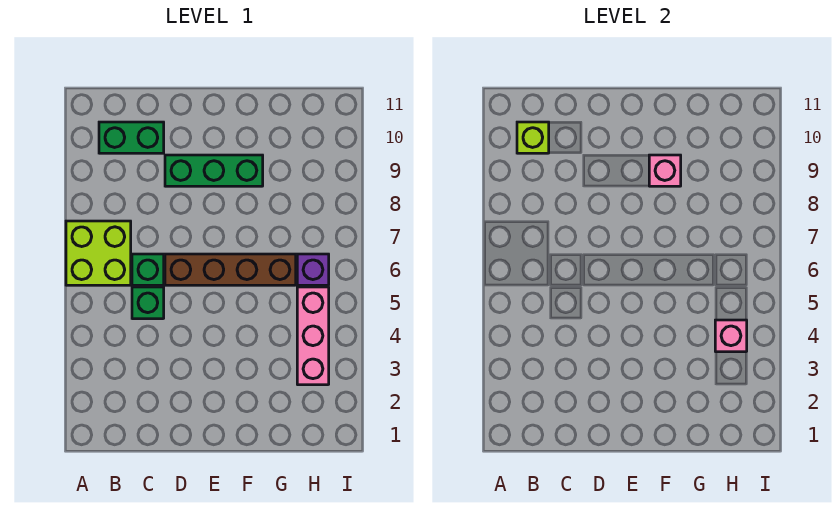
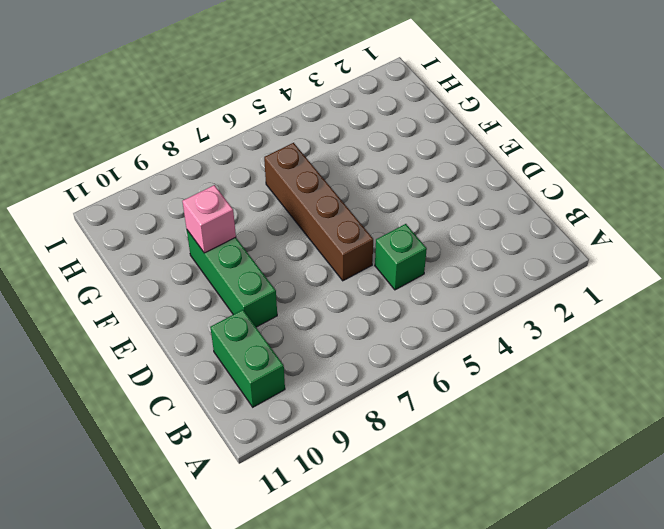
none -> lime 2x2 brick [66,221,131,285]
none -> green 1x1 brick [132,254,164,285]

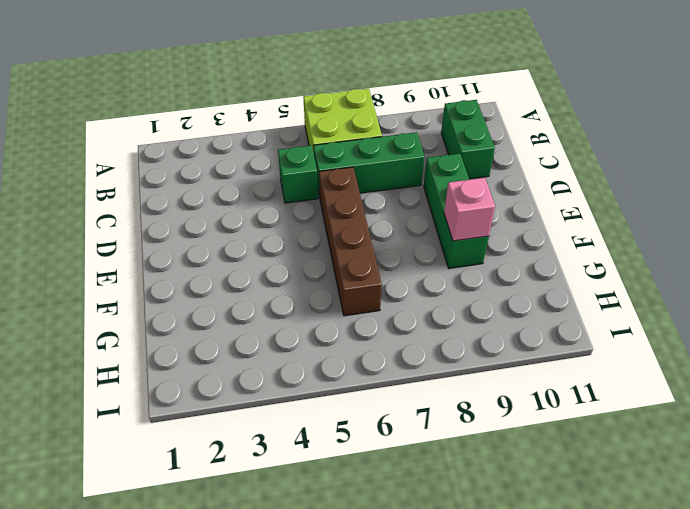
green 1x3 brick [314,132,425,197] -> green 1x1 brick [132,254,164,285]
none -> pink 1x3 brick [297,287,329,385]
none -> purple 1x1 brick [297,254,329,285]

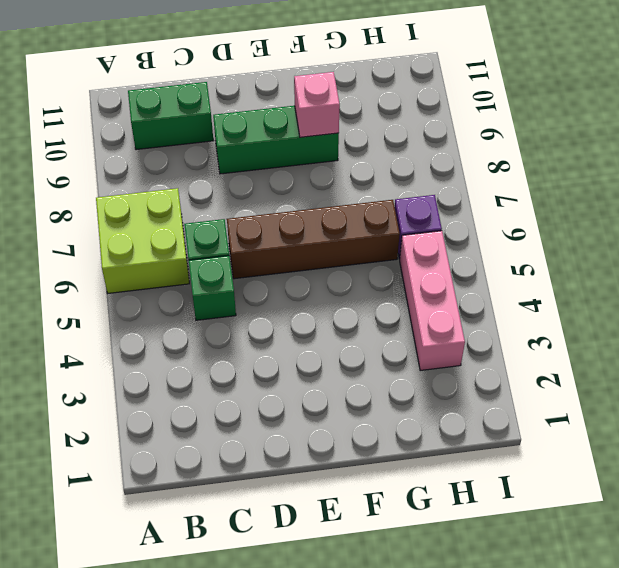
none -> lime 1x1 brick [517,122,549,153]
none -> pink 1x1 brick [715,320,747,352]

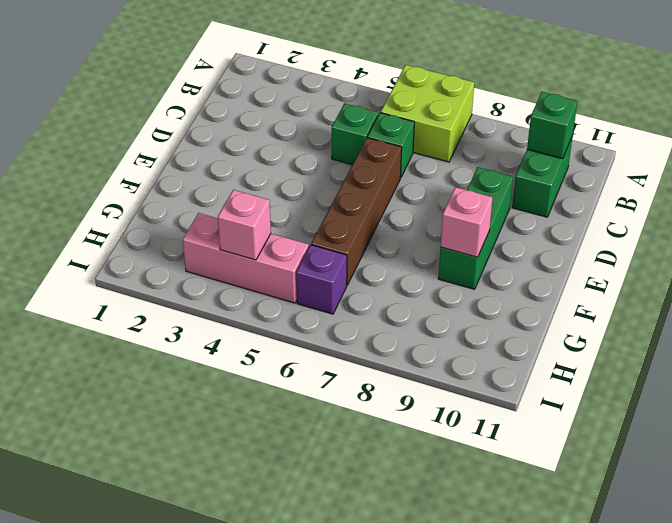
green 1x1 brick [527,92,577,159] -> lime 1x1 brick [517,122,549,153]

